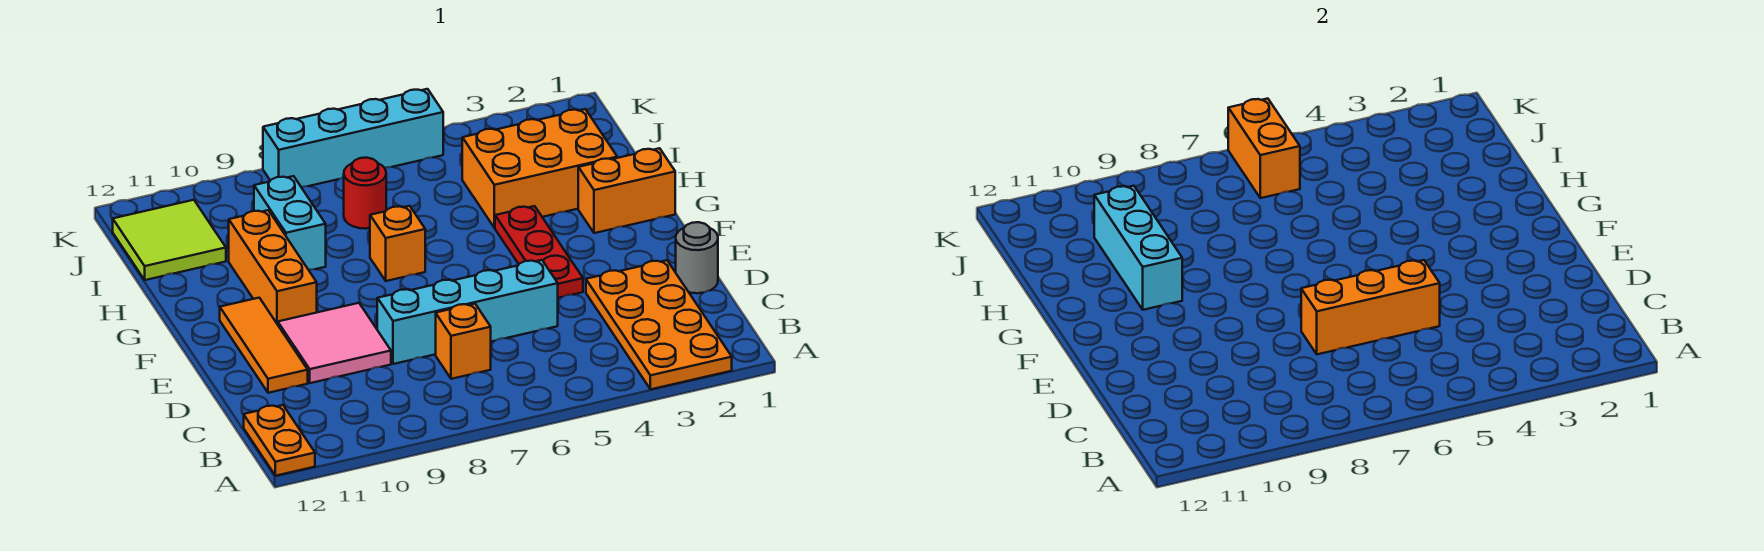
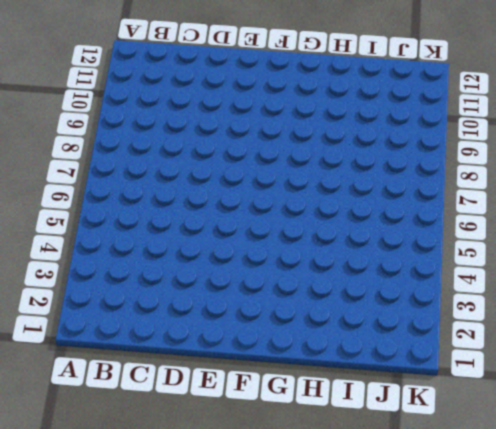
none -> orange 2x4 plate [586,260,732,389]
none -> orange 1x2 plate [244,405,315,476]
none -> orange 1x1 brick [436,304,491,379]

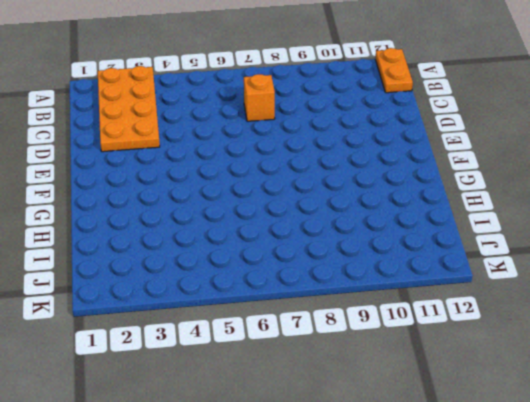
none -> grey 1x1 round brick [676,222,718,293]
none -> cyan 1x4 brick [377,260,558,364]
none -> pink 2x2 tile [278,303,391,383]

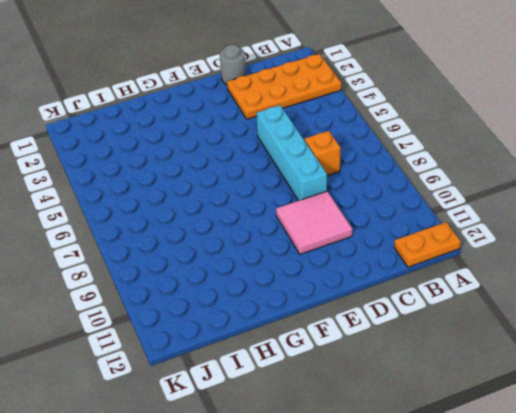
none -> orange 1x3 tile [220,298,308,393]
none -> red 1x3 plate [495,206,583,298]
none -> orange 1x3 brick [229,210,317,324]

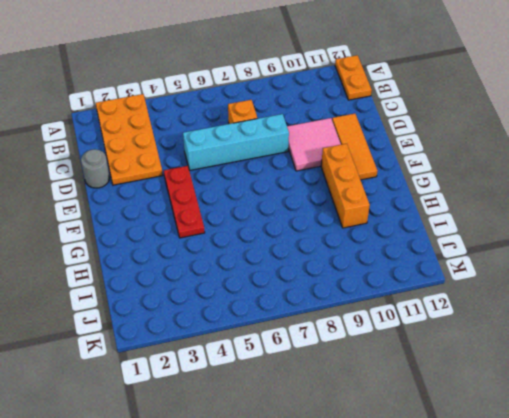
none -> orange 1x2 brick [578,148,675,233]
none -> orange 1x1 brick [370,206,425,281]
none -> orange 2x3 brick [462,109,617,228]

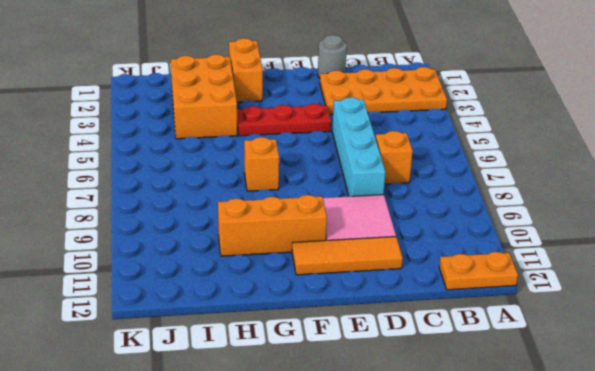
none -> cyan 1x2 brick [254,176,326,270]
none -> red 1x1 round brick [344,158,386,229]
none -> lime 2x2 tile [113,200,226,280]

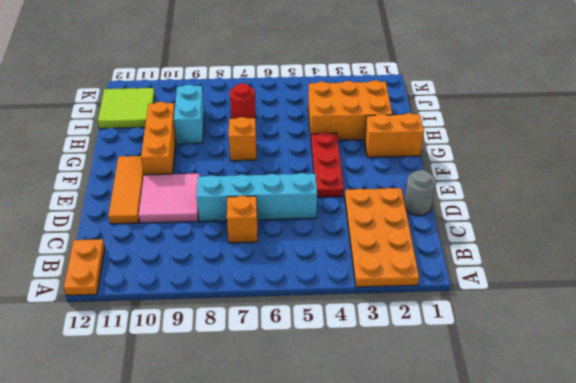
none -> cyan 1x4 brick [263,89,443,187]
none -> orange 1x3 brick [1301,260,1440,354]
none -> cyan 1x3 brick [1094,186,1182,310]

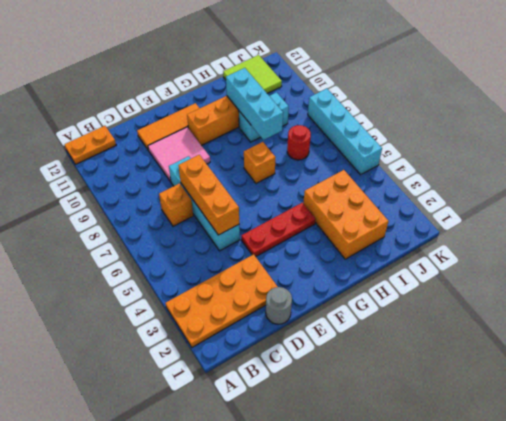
cyan 1x3 brick [226,68,283,140] -> cyan 1x3 brick turned to [1094,186,1182,310]
none -> orange 1x2 brick [578,148,675,233]
none -> orange 1x2 brick [1228,99,1300,198]

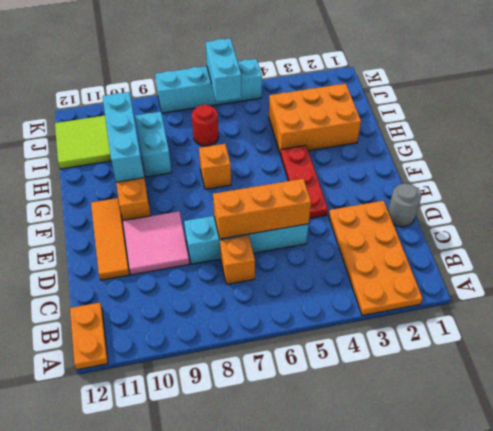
cyan 1x2 brick [206,38,242,102] -> orange 1x2 brick [1228,99,1300,198]
none -> orange 1x2 brick [578,148,675,233]

